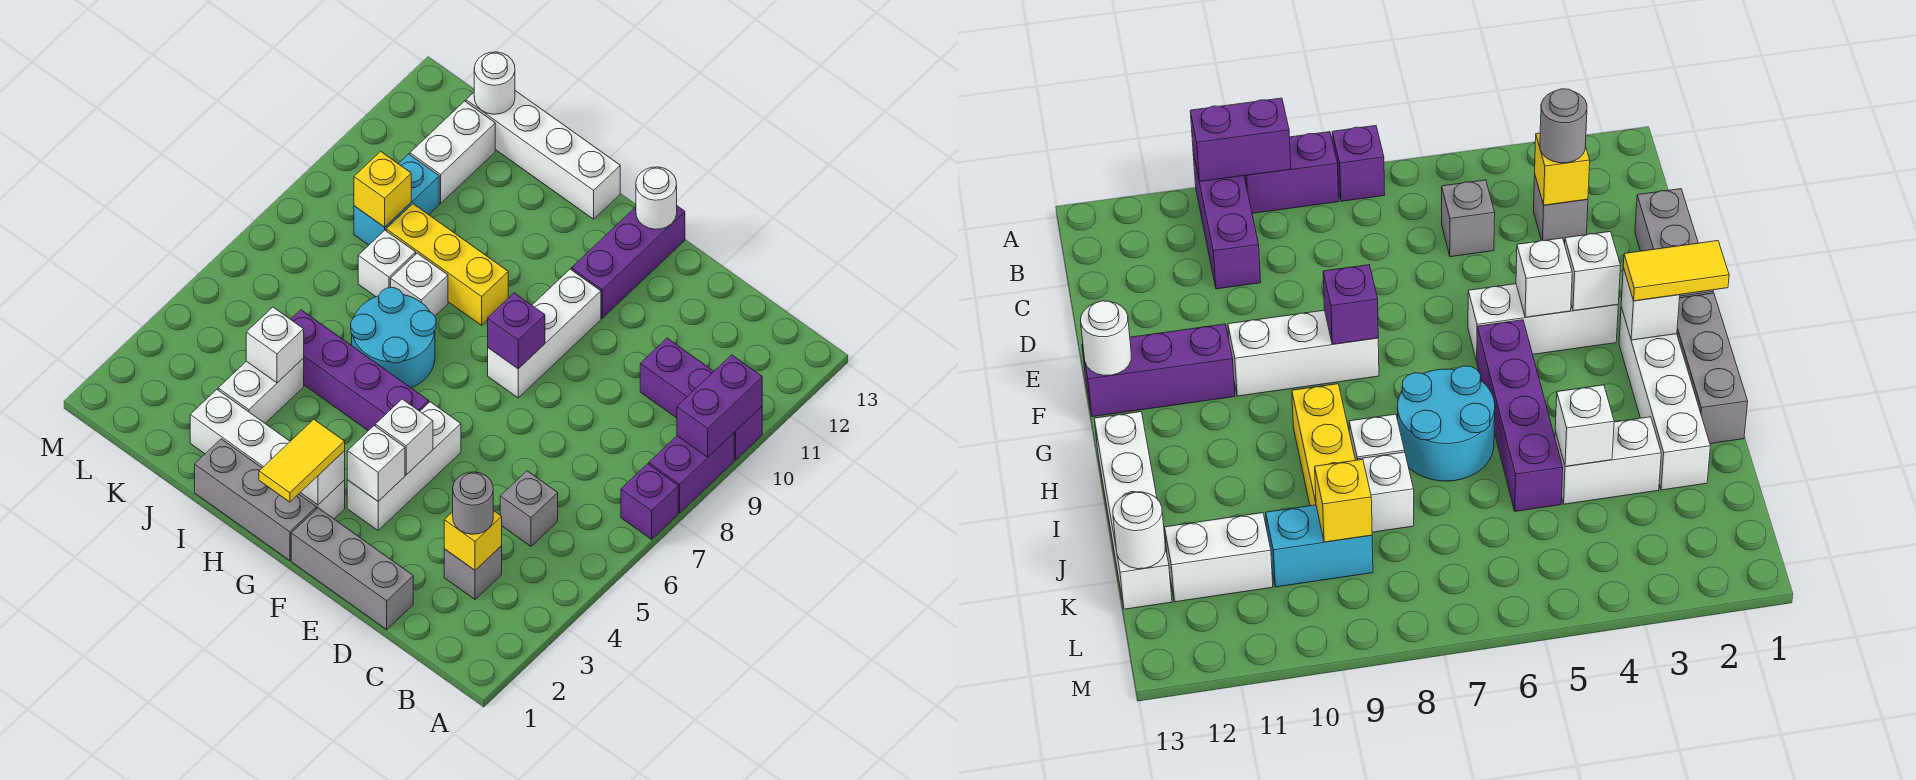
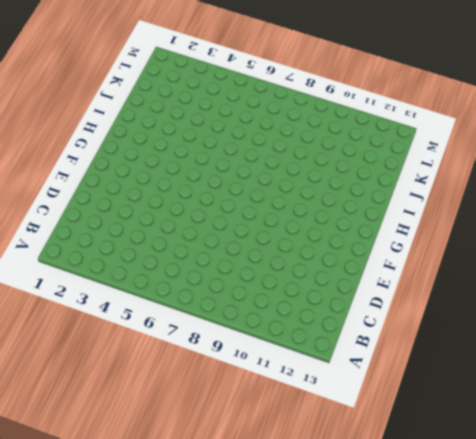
none -> purple 1x1 brick [621,464,678,539]
none -> purple 1x2 brick [649,433,734,513]
none -> purple 1x3 brick [640,338,762,460]
none -> grey 1x1 brick [444,546,502,599]

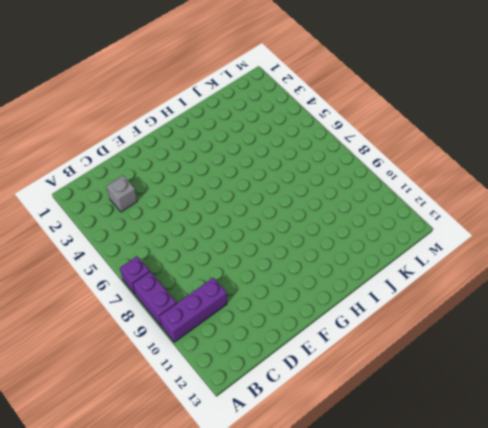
none -> grey 1x1 brick [500,471,558,546]
none -> grey 1x3 brick [291,508,413,629]
none -> white 1x3 brick [347,402,461,530]
none -> white 1x3 brick [488,269,601,398]

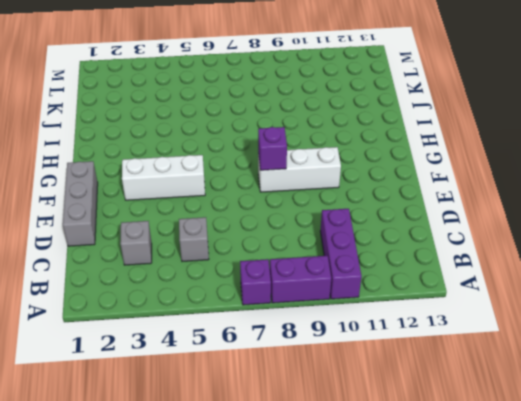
none -> purple 1x3 brick [572,206,685,318]
none -> grey 1x3 brick [195,439,317,561]
none -> white 1x4 brick [190,390,345,519]
none -> purple 1x4 brick [291,310,429,431]

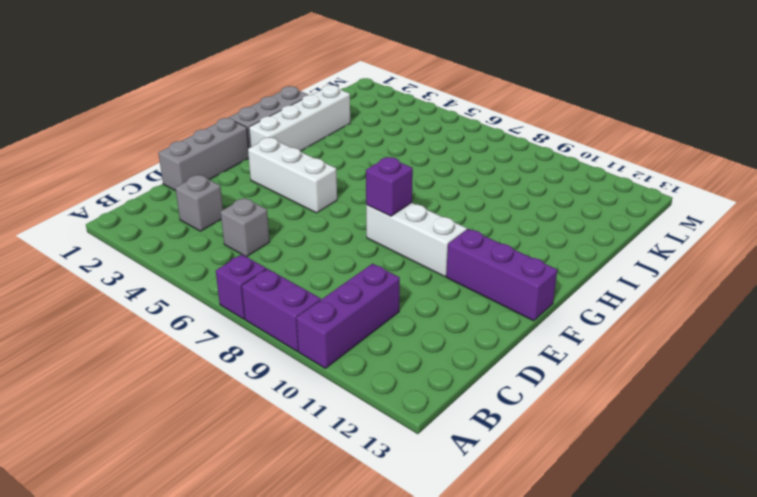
none -> purple 1x4 brick [291,310,429,431]
none -> cyan 2x2 round brick [351,288,436,388]
none -> yellow 1x3 brick [386,204,508,325]
none -> white 1x4 brick [466,91,620,219]

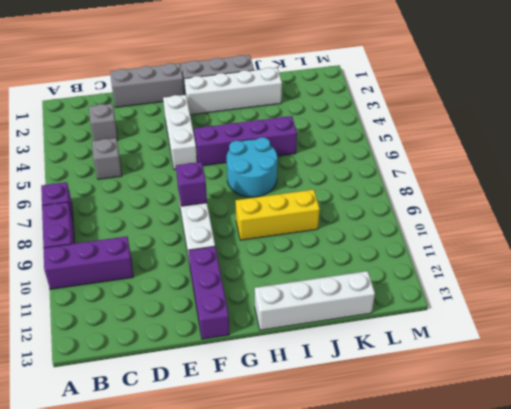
none -> white 1x1 brick [391,253,448,316]
none -> white 1x2 brick [218,358,304,423]
none -> white 1x1 brick [358,230,416,297]
none -> cyan 1x2 brick [354,154,439,245]

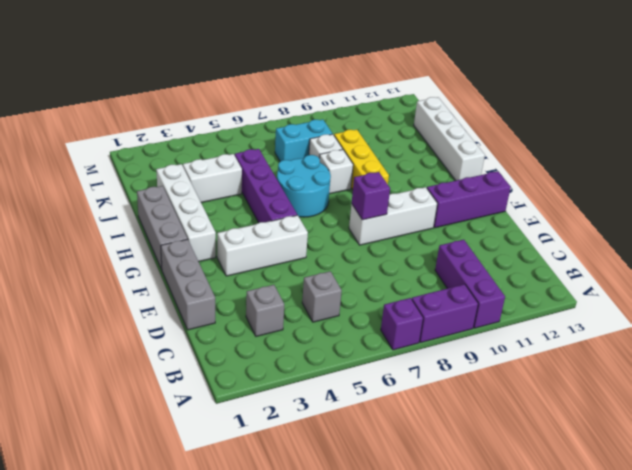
cyan 1x2 brick [275,119,333,161] -> cyan 1x2 brick moved to [354,154,439,245]
none -> white 1x2 brick [410,101,495,203]
none -> purple 1x2 brick [677,355,762,457]
none -> yellow 1x1 brick [444,510,502,570]
none -> white 1x1 brick [347,426,405,501]

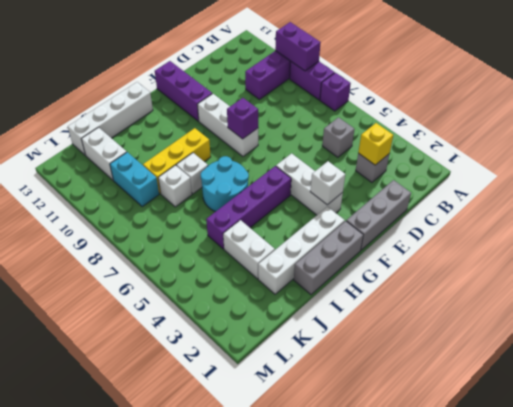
none -> white 1x1 brick [375,399,433,475]
none -> white 1x1 round brick [636,167,677,229]
none -> white 1x1 brick [300,451,345,505]
none -> white 1x1 brick [246,307,304,383]

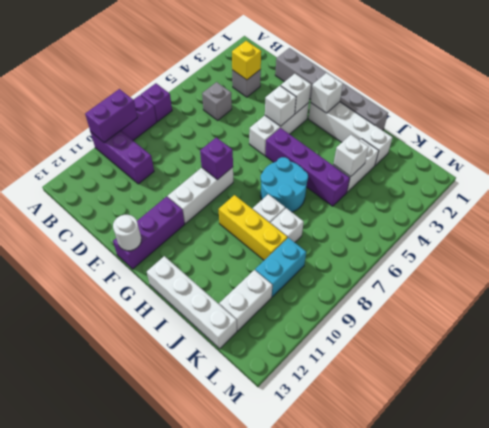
none -> yellow 1x1 brick [354,151,411,227]
none -> white 1x1 round brick [474,52,515,114]
none -> grey 1x1 round brick [453,472,493,534]
none -> yellow 1x2 tile [259,419,345,502]

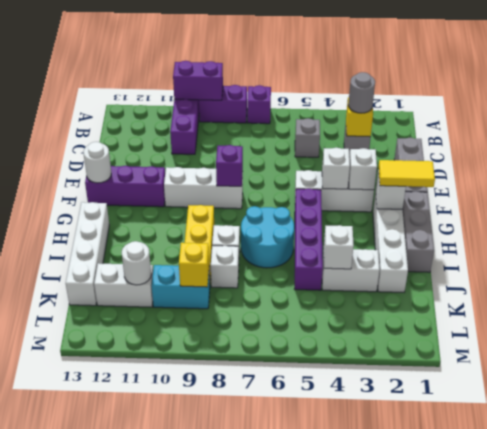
white 1x1 round brick [122,241,151,285] -> white 1x1 round brick moved to [474,52,515,114]

